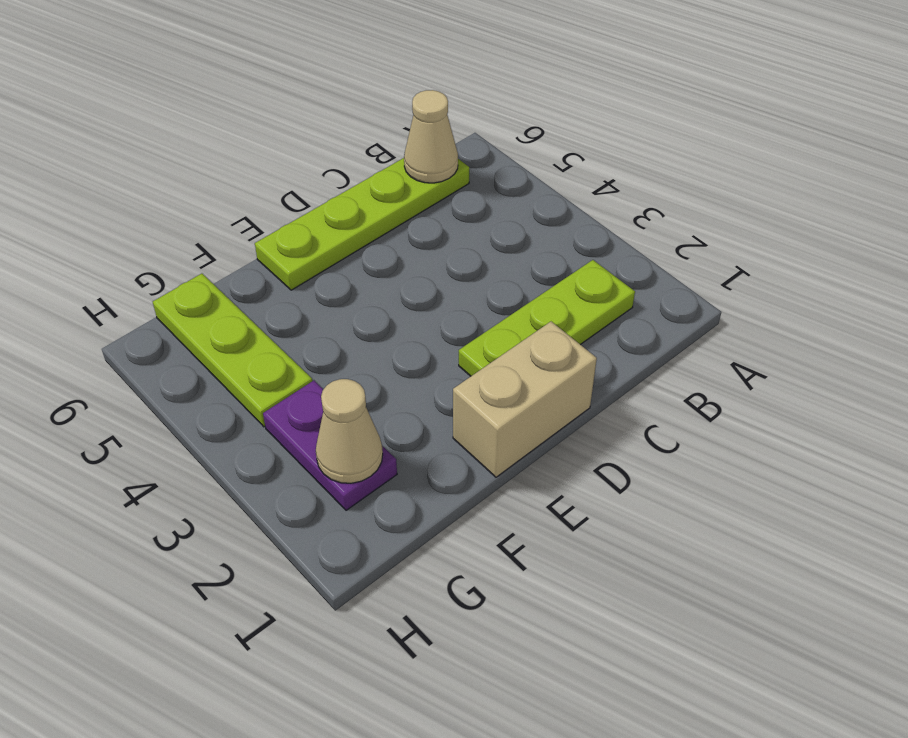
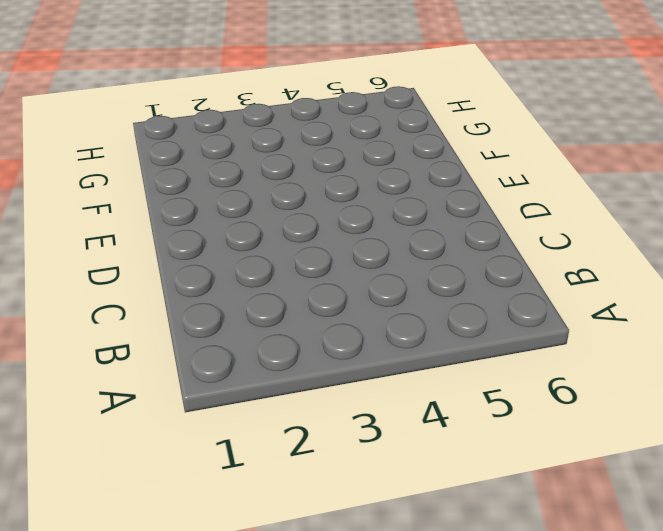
none -> lime 1x3 plate [459,260,635,376]
none -> lime 1x4 plate [255,158,469,290]

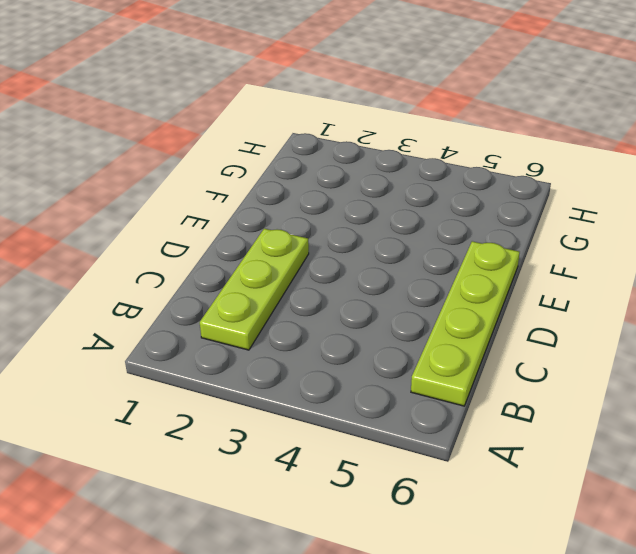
none -> tan 1x2 brick [453,322,597,477]
none -> purple 1x2 plate [263,381,397,510]

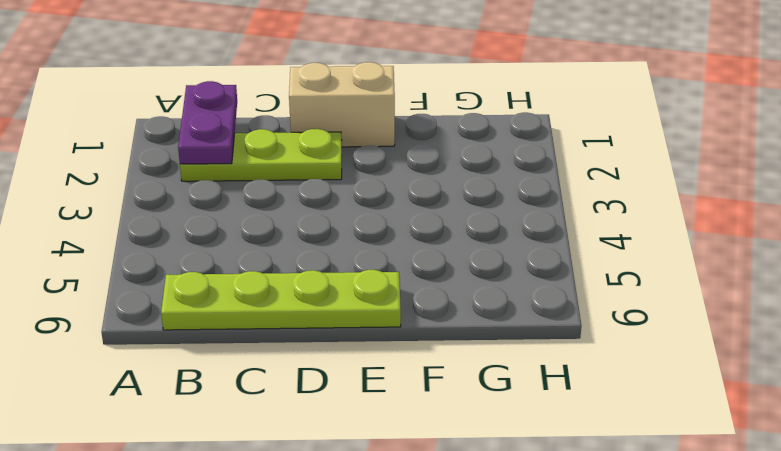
purple 1x2 plate [178,81,237,164] -> purple 1x2 plate moved to [263,381,397,510]
none -> lime 1x3 plate [153,274,312,427]
none -> tan 1x1 cone [404,90,458,183]

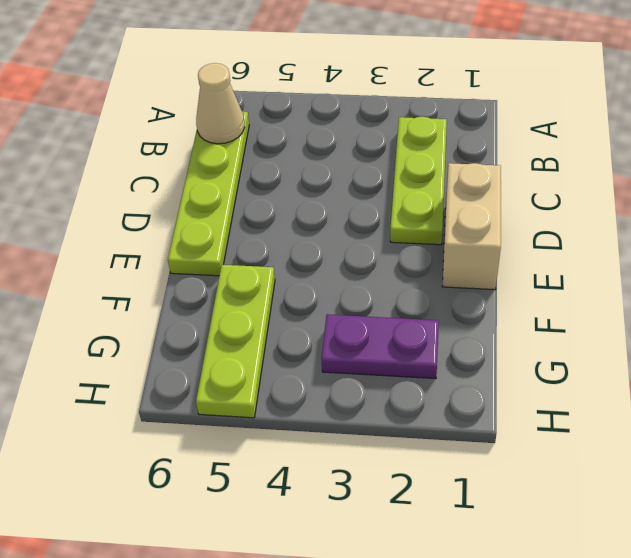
lime 1x3 plate [196,265,275,418] -> lime 1x3 plate turned to [153,274,312,427]
none -> tan 1x1 cone [316,379,383,483]

